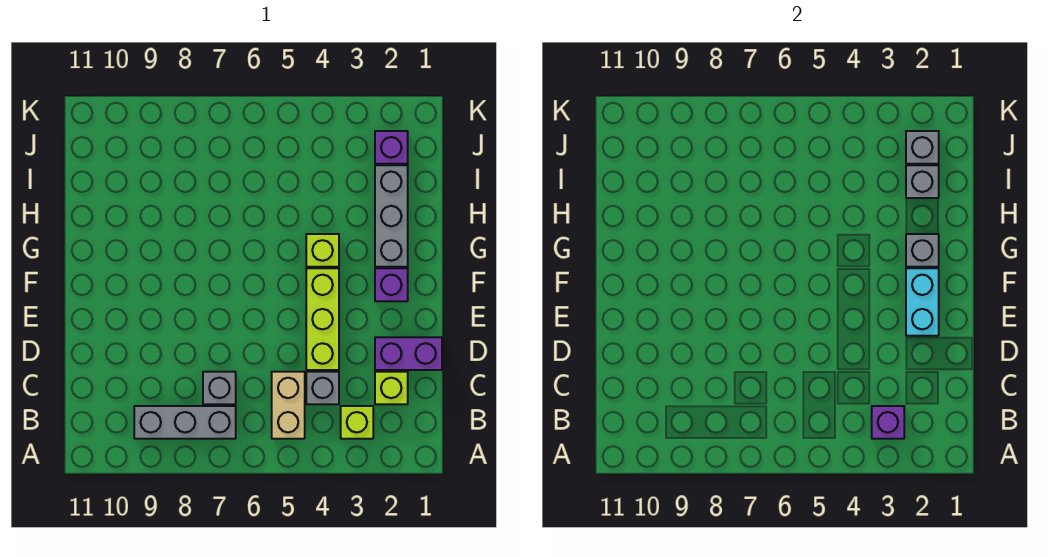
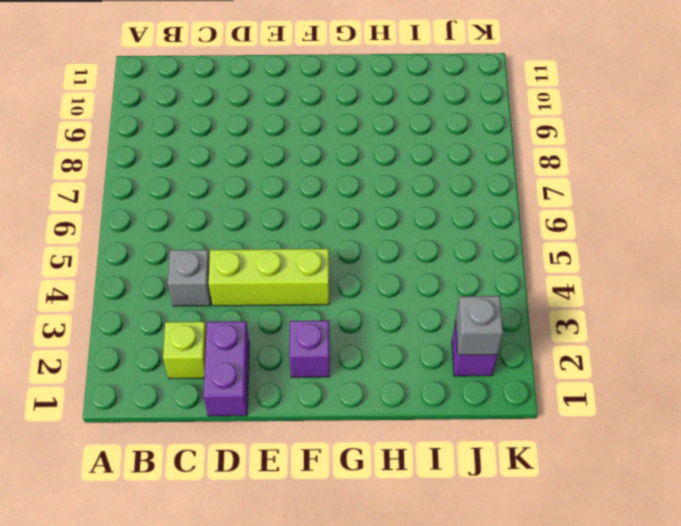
none -> lime 1x1 brick [341,406,373,439]
none -> tan 1x2 brick [272,372,305,439]
none -> grey 1x3 brick [134,406,236,439]

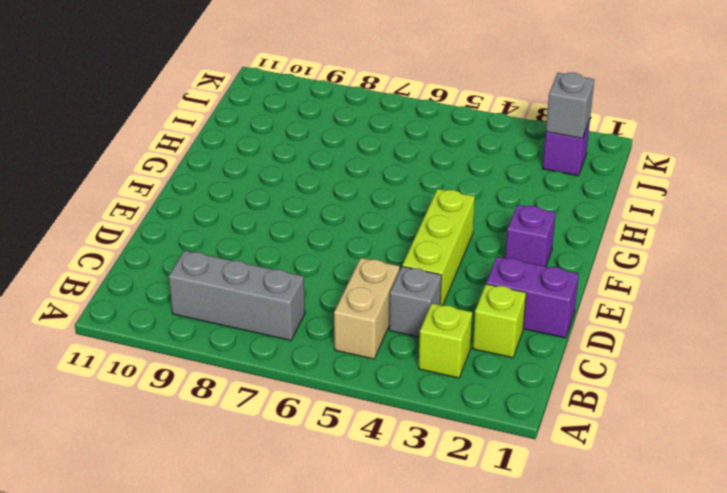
none -> grey 1x1 brick [203,372,236,404]
none -> grey 1x3 brick [375,165,408,267]
none -> lime 1x1 brick [306,234,339,267]

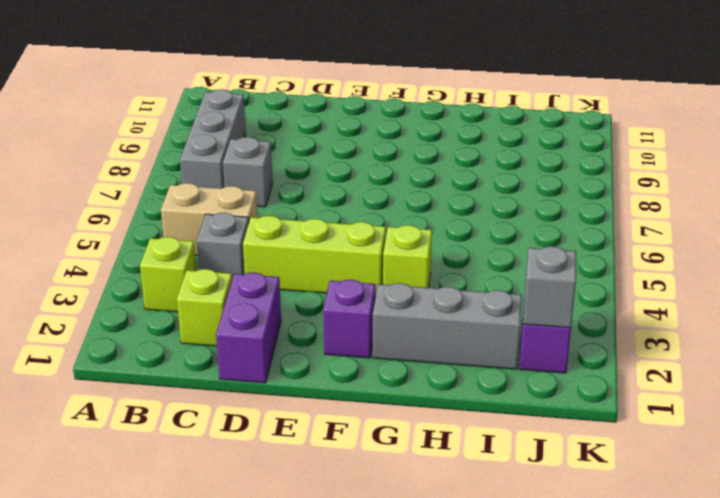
none -> purple 1x1 brick [872,406,904,439]
none -> cyan 1x2 brick [906,268,939,336]
none -> grey 1x1 brick [906,234,939,267]

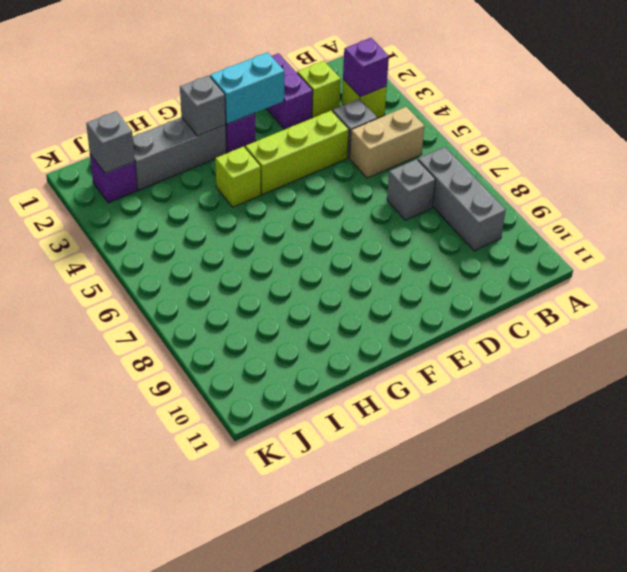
none -> grey 1x1 brick [906,165,939,198]

